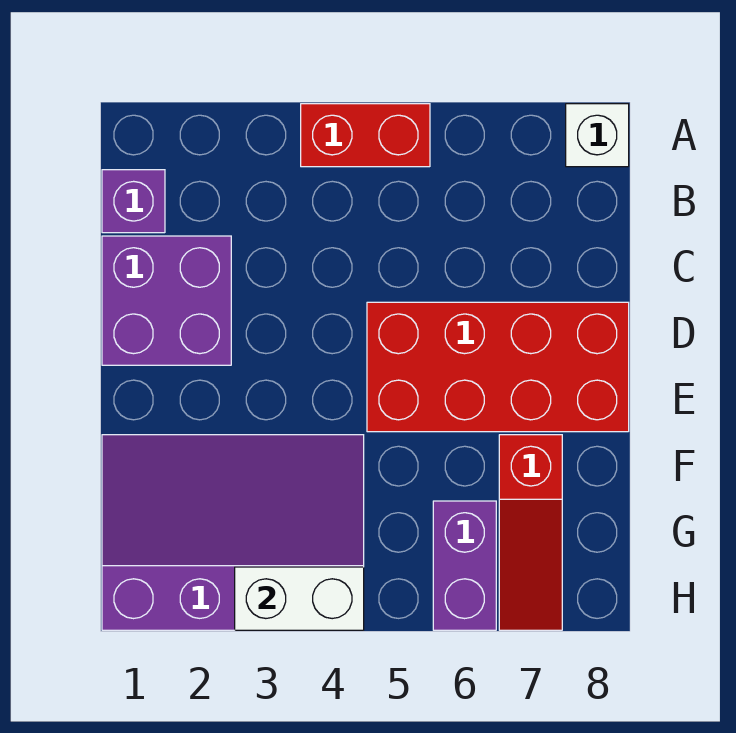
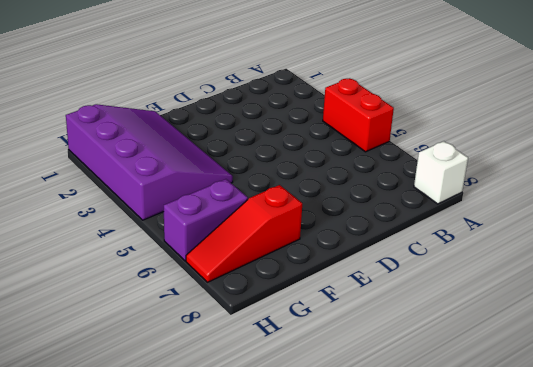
none -> purple 1x1 brick [102,170,165,233]
none -> purple 2x2 brick [102,236,231,365]

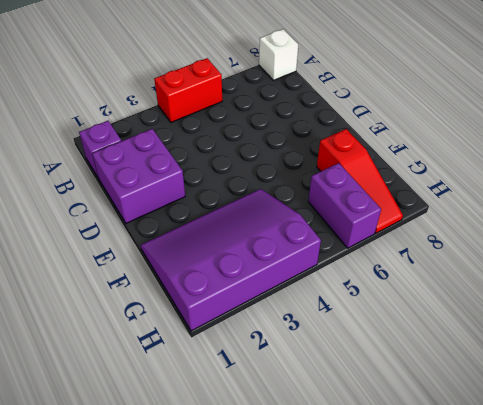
none -> red 2x4 brick [367,302,629,432]
none -> white 1x2 brick [235,567,364,630]

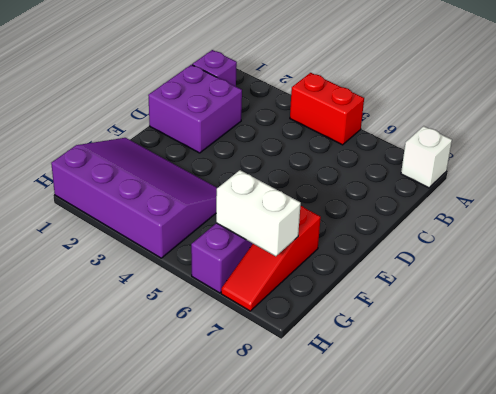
white 1x2 brick [216,170,301,256] -> white 1x2 brick moved to [235,567,364,630]
none -> red 2x4 brick [367,302,629,432]

